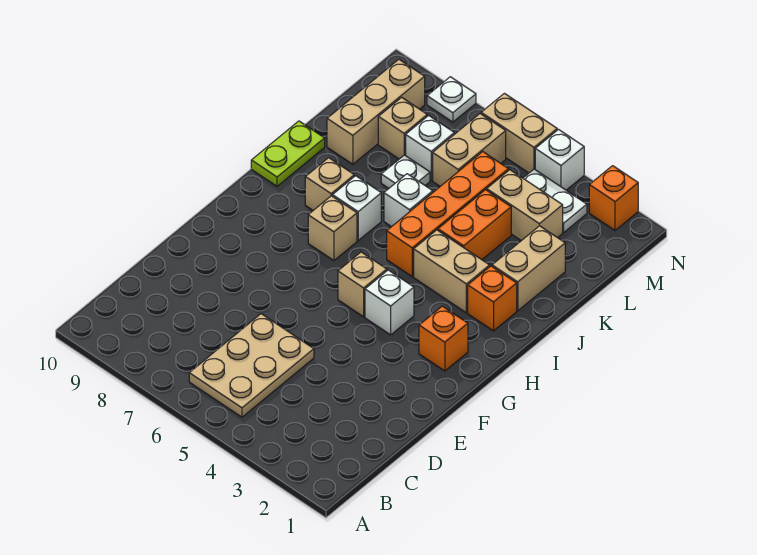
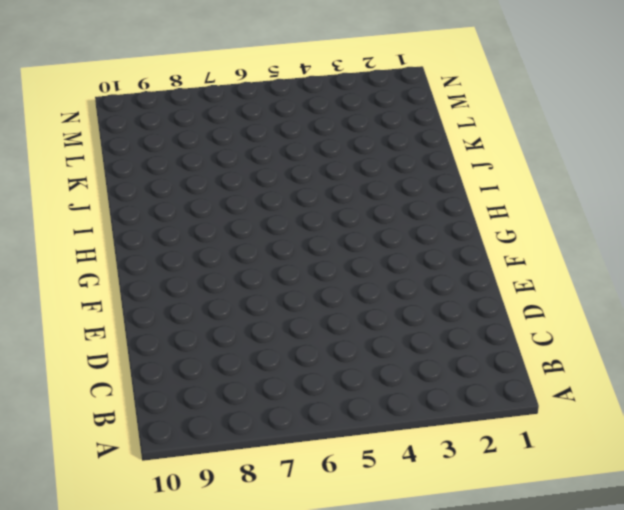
none -> tan 2x3 plate [189,314,314,417]
none -> orange 1x1 brick [419,306,468,371]
none -> white 1x1 brick [365,270,414,335]

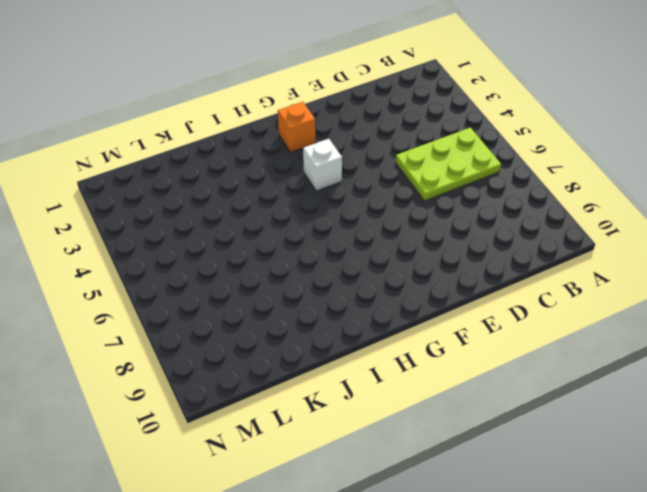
lime 2x3 plate [396,128,501,201] -> tan 2x3 plate [189,314,314,417]
none -> tan 1x1 brick [338,252,387,317]
none -> tan 1x1 brick [308,196,357,261]
none -> orange 1x1 brick [468,266,517,331]

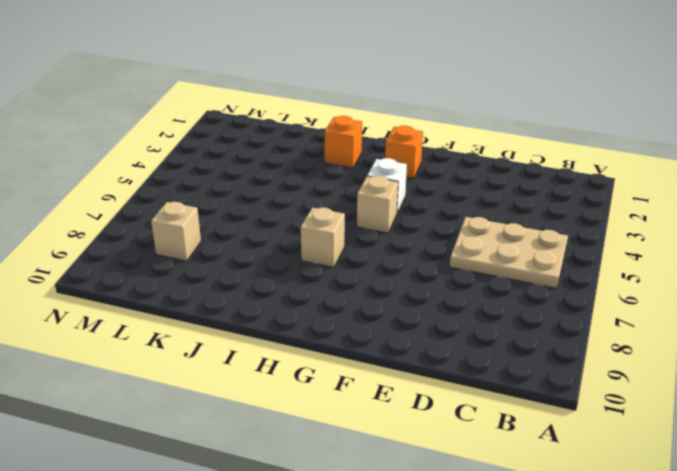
none -> tan 1x2 brick [414,230,490,313]
none -> orange 1x4 brick [387,152,509,277]
none -> white 1x1 brick [333,176,381,240]

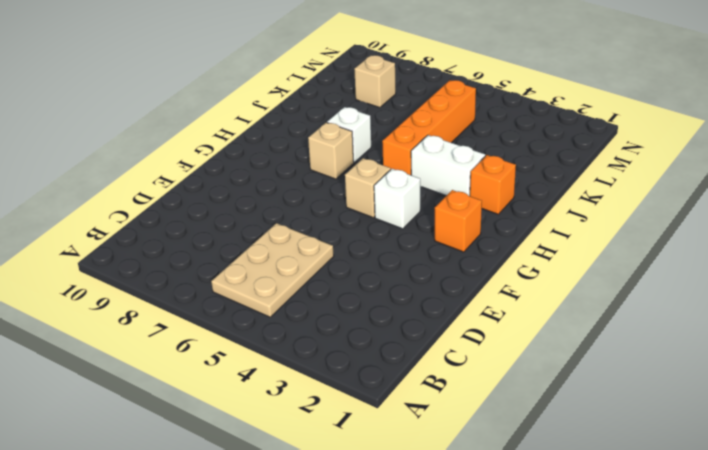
white 1x2 brick [411,135,485,196] -> tan 1x2 brick [414,230,490,313]
none -> tan 1x1 brick [305,158,354,210]
none -> lime 1x2 plate [251,121,325,186]
none -> tan 1x2 brick [492,226,565,311]

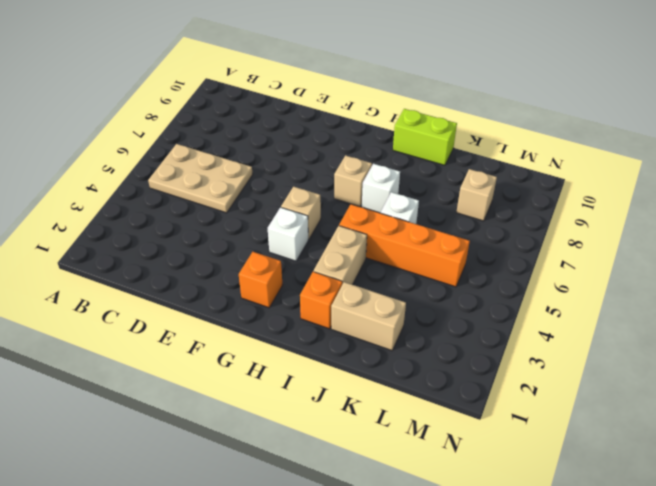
lime 1x2 brick [393,109,457,165] -> lime 1x2 plate [251,121,325,186]
none -> tan 1x1 brick [305,158,354,210]
none -> orange 1x2 brick [438,190,511,260]
none -> white 1x1 plate [381,155,430,188]

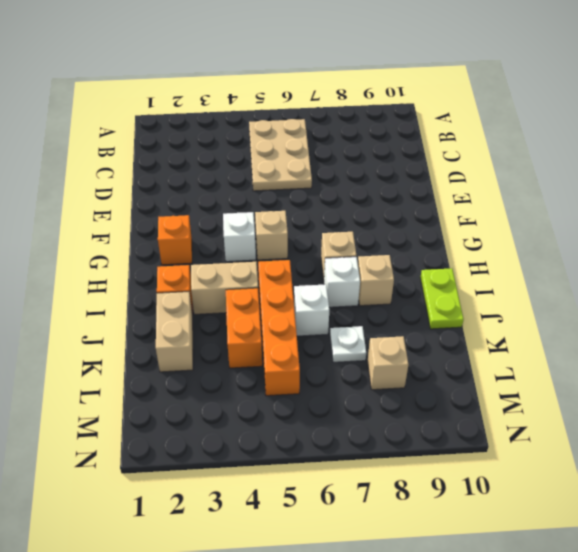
none -> tan 1x3 brick [327,59,425,164]
none -> tan 1x2 brick [487,170,563,241]
none -> tan 1x2 brick [433,114,506,186]

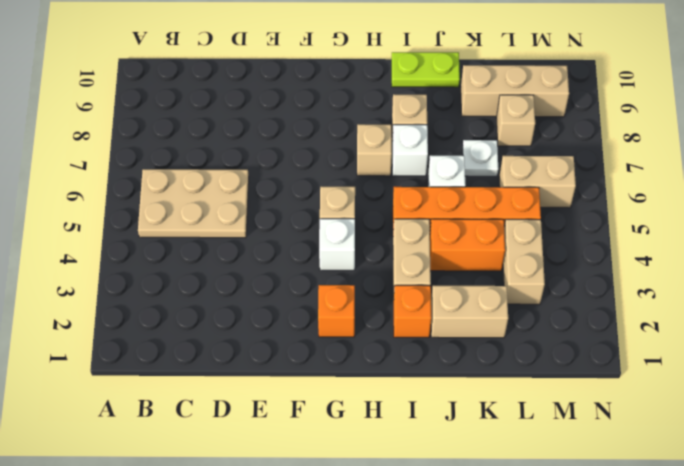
none -> white 1x1 brick [406,115,454,180]
none -> white 1x2 plate [523,169,587,232]
none -> orange 1x1 brick [589,166,638,230]

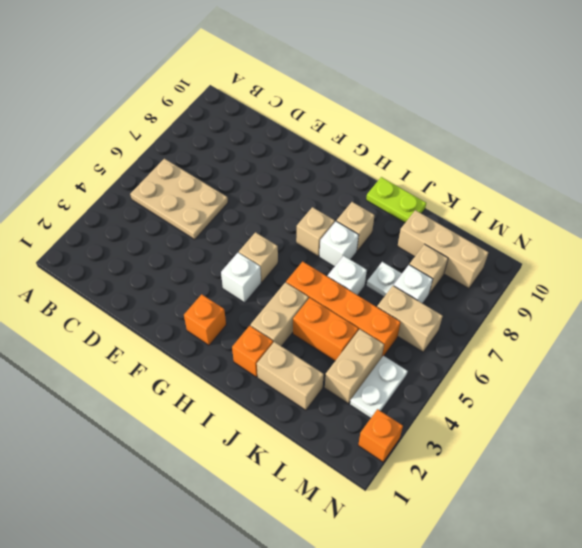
none -> white 1x1 brick [535,130,584,190]
none -> tan 1x2 brick [481,93,557,173]
none -> white 1x1 plate [427,77,476,122]

